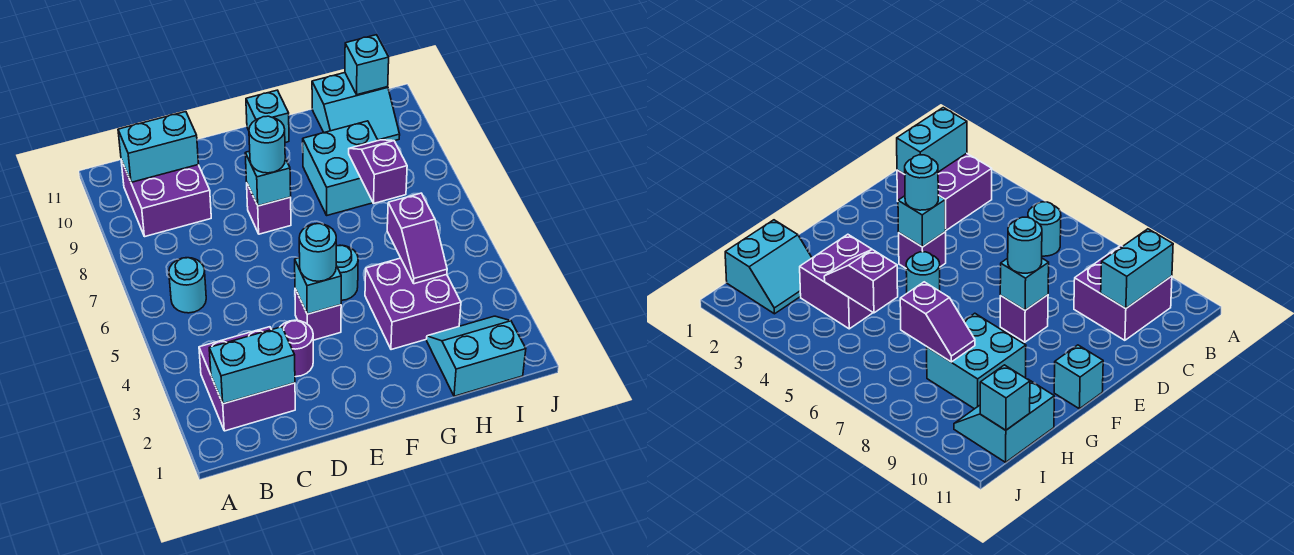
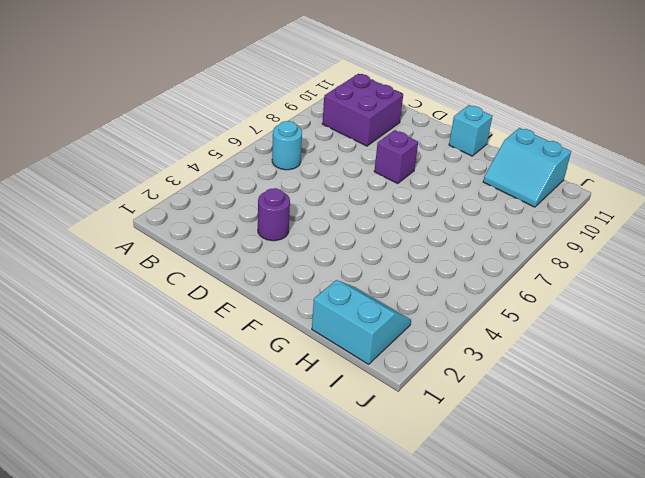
none -> purple 2x2 brick [199,327,295,431]
none -> purple 1x1 brick [295,289,341,340]
none -> cyan 1x1 round brick [336,245,358,300]

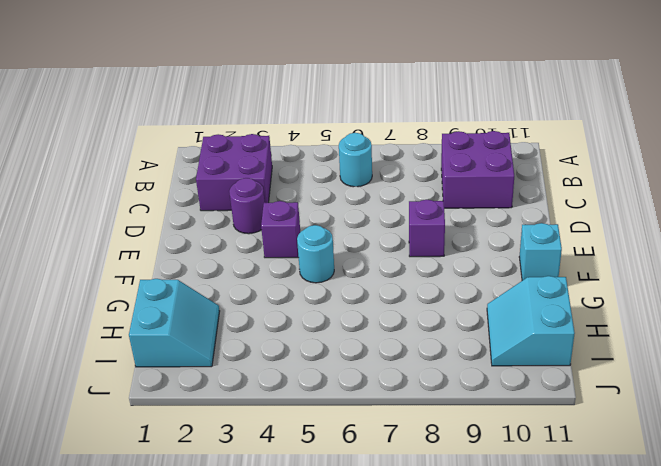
none -> purple 2x2 brick [365,258,461,350]
none -> cyan 2x2 brick [302,121,378,215]
none -> cyan 1x2 brick [209,327,295,404]

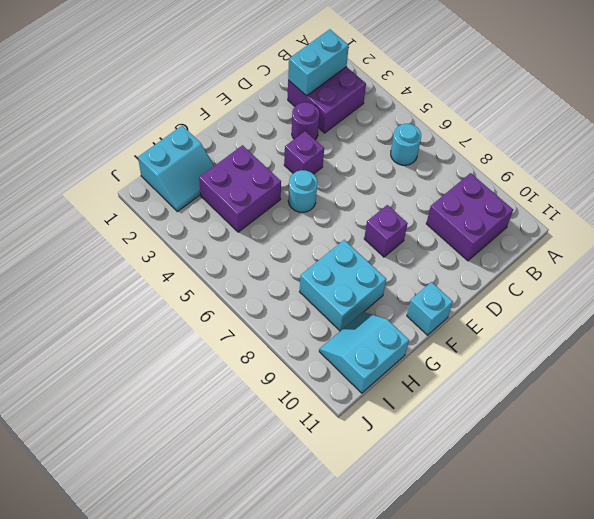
none -> cyan 1x2 brick [118,112,199,182]
none -> cyan 1x1 brick [295,258,341,314]
none -> cyan 1x1 brick [245,151,291,206]

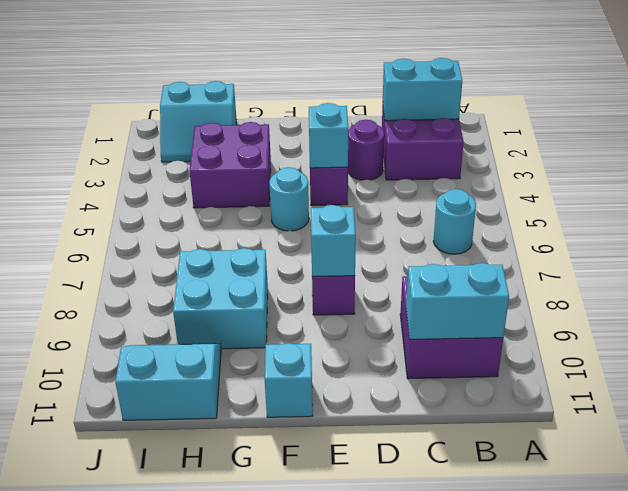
none -> purple 1x2 slope [387,193,447,284]
none -> purple 1x2 slope [349,140,407,203]
none -> cyan 1x1 brick [345,35,389,95]

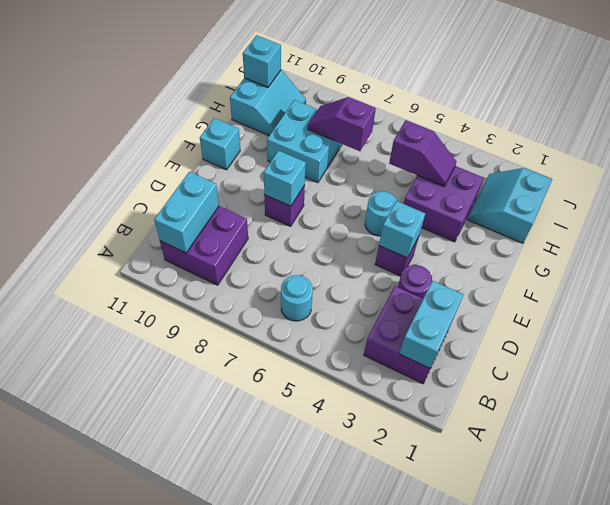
none -> cyan 1x1 round brick [299,224,336,281]
none -> cyan 1x1 round brick [249,116,285,173]

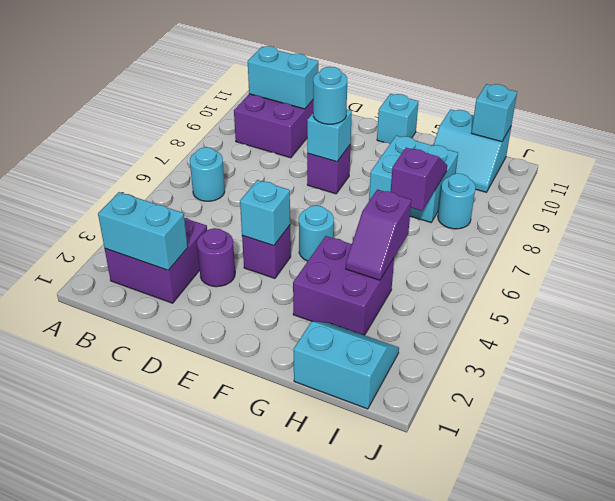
cyan 1x1 round brick [438,173,476,229] -> cyan 1x1 round brick moved to [299,224,336,281]

